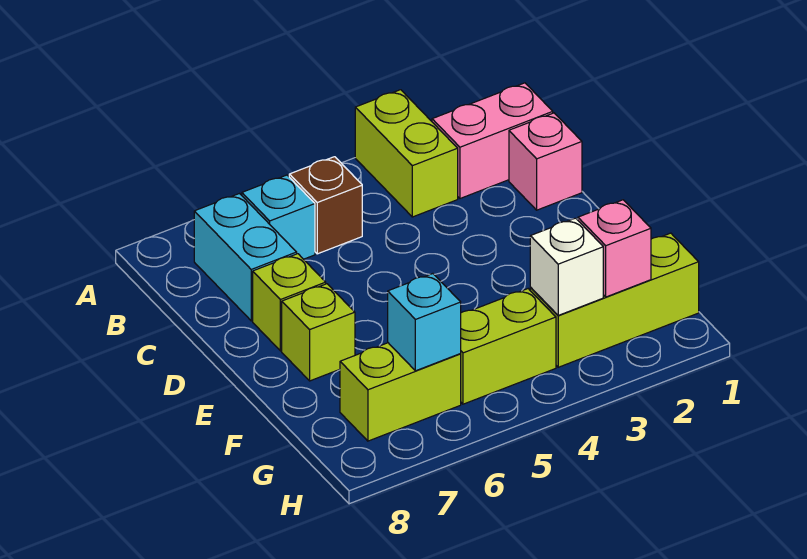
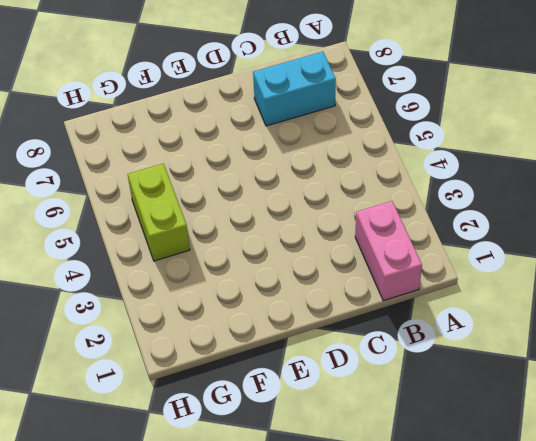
none -> lime 1x2 brick [355,90,458,217]
none -> brown 1x1 brick [289,157,362,254]
none -> cyan 1x1 brick [242,175,315,259]

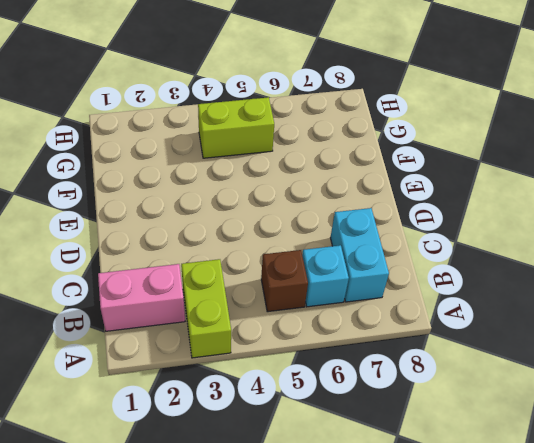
none -> pink 1x1 brick [509,113,582,210]
none -> lime 1x1 brick [253,254,326,351]
none -> lime 1x1 brick [282,284,355,381]

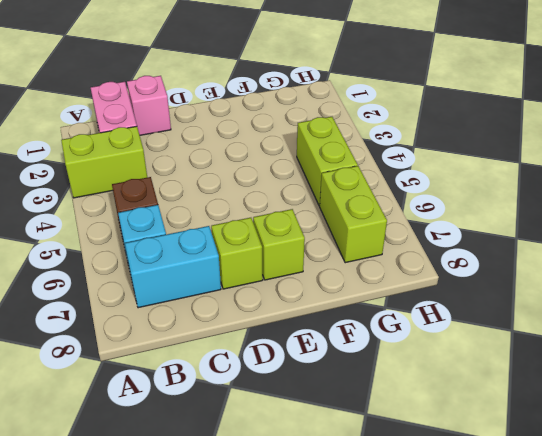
none -> lime 1x3 brick [530,233,699,367]
none -> pink 1x1 brick [578,200,651,297]
none -> white 1x1 brick [530,218,603,315]

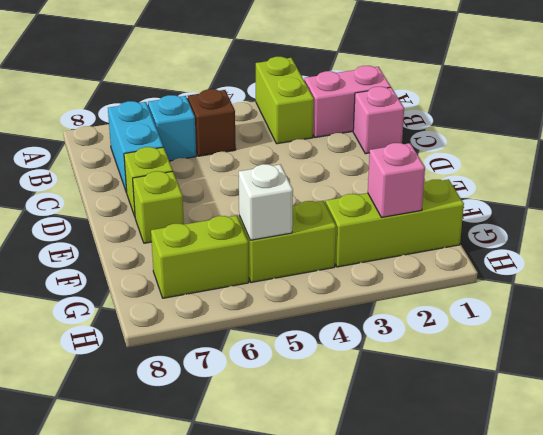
white 1x1 brick [239,164,293,240] -> white 1x1 brick moved to [530,218,603,315]
none -> cyan 1x1 brick [388,274,461,371]

